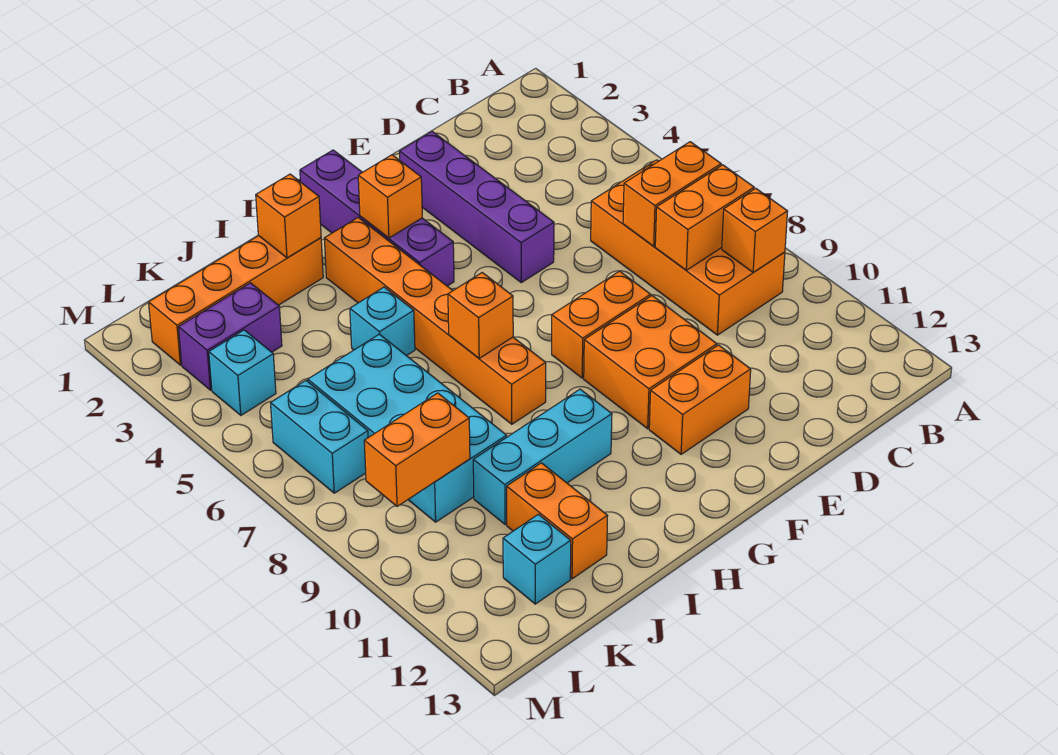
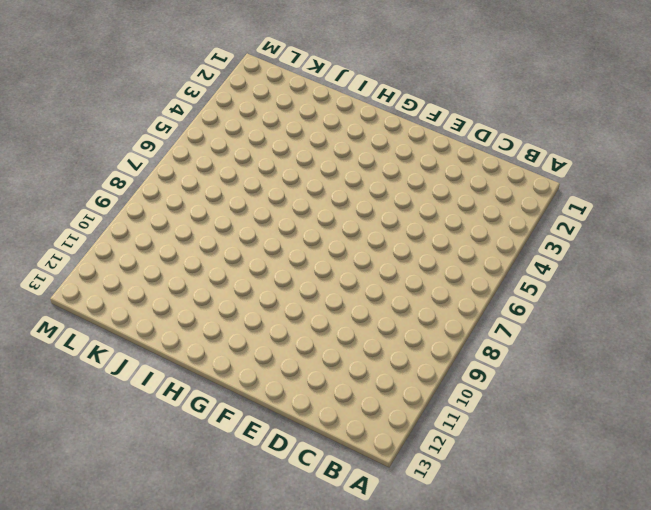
none -> orange 2x4 brick [591,160,785,335]
none -> purple 1x4 brick [399,132,554,283]
none -> orange 1x2 brick [552,271,651,378]

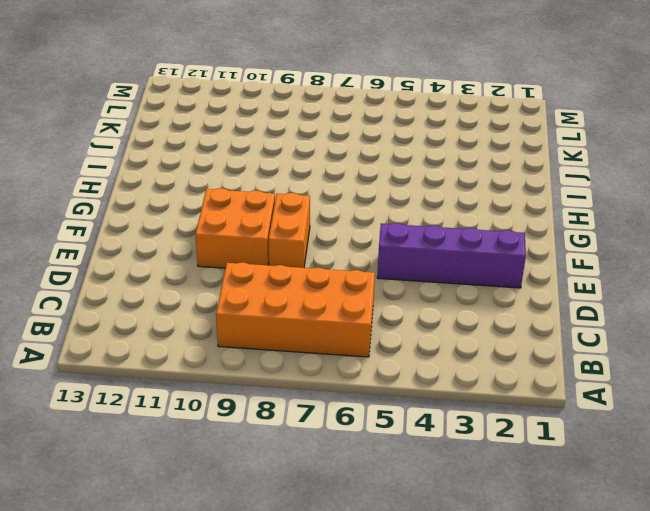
none -> orange 1x2 brick [649,345,751,454]
none -> purple 1x4 brick [300,150,454,286]
none -> orange 1x6 brick [324,217,546,424]

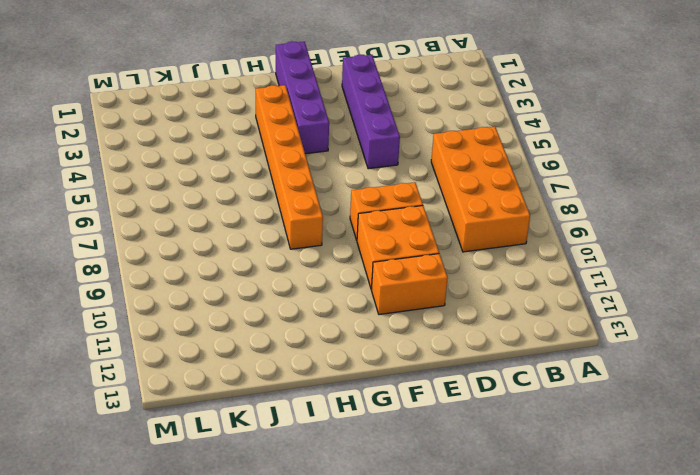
none -> cyan 1x3 brick [473,389,612,524]
none -> orange 1x4 brick [149,236,323,365]
none -> cyan 1x1 brick [350,287,415,356]

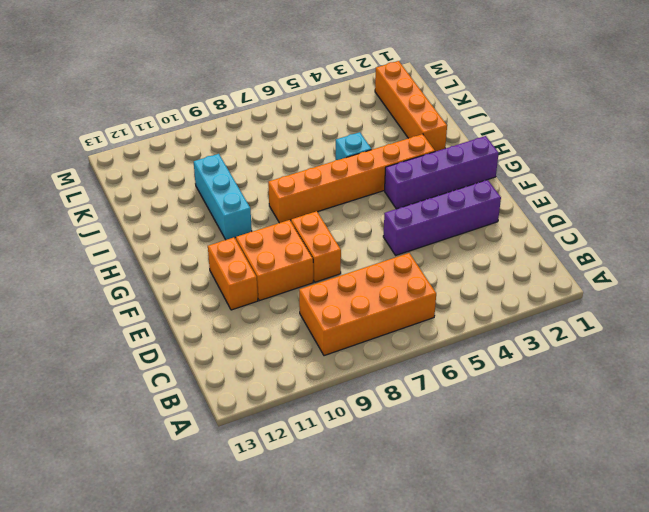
none -> cyan 2x4 brick [308,334,507,522]
none -> orange 1x2 brick [507,463,608,579]
none -> purple 1x2 brick [179,283,282,390]

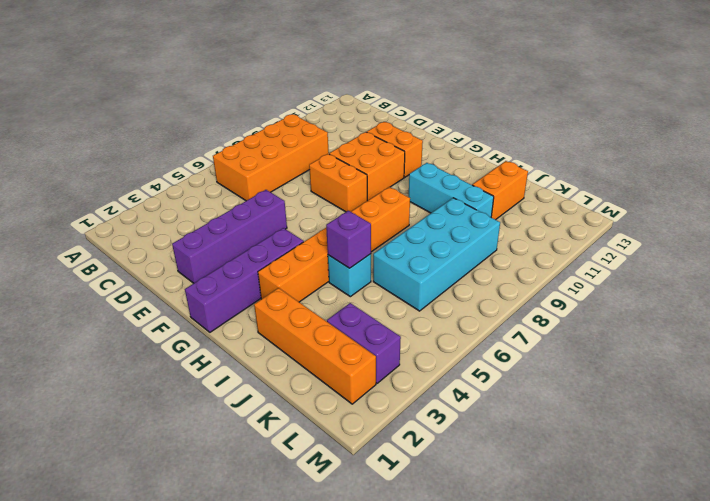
purple 1x1 brick [326,211,371,268] -> none
none -> cyan 1x1 brick [503,514,571,604]
none -> cyan 1x1 brick [209,330,276,415]
none -> cyan 1x2 brick [271,381,368,493]

